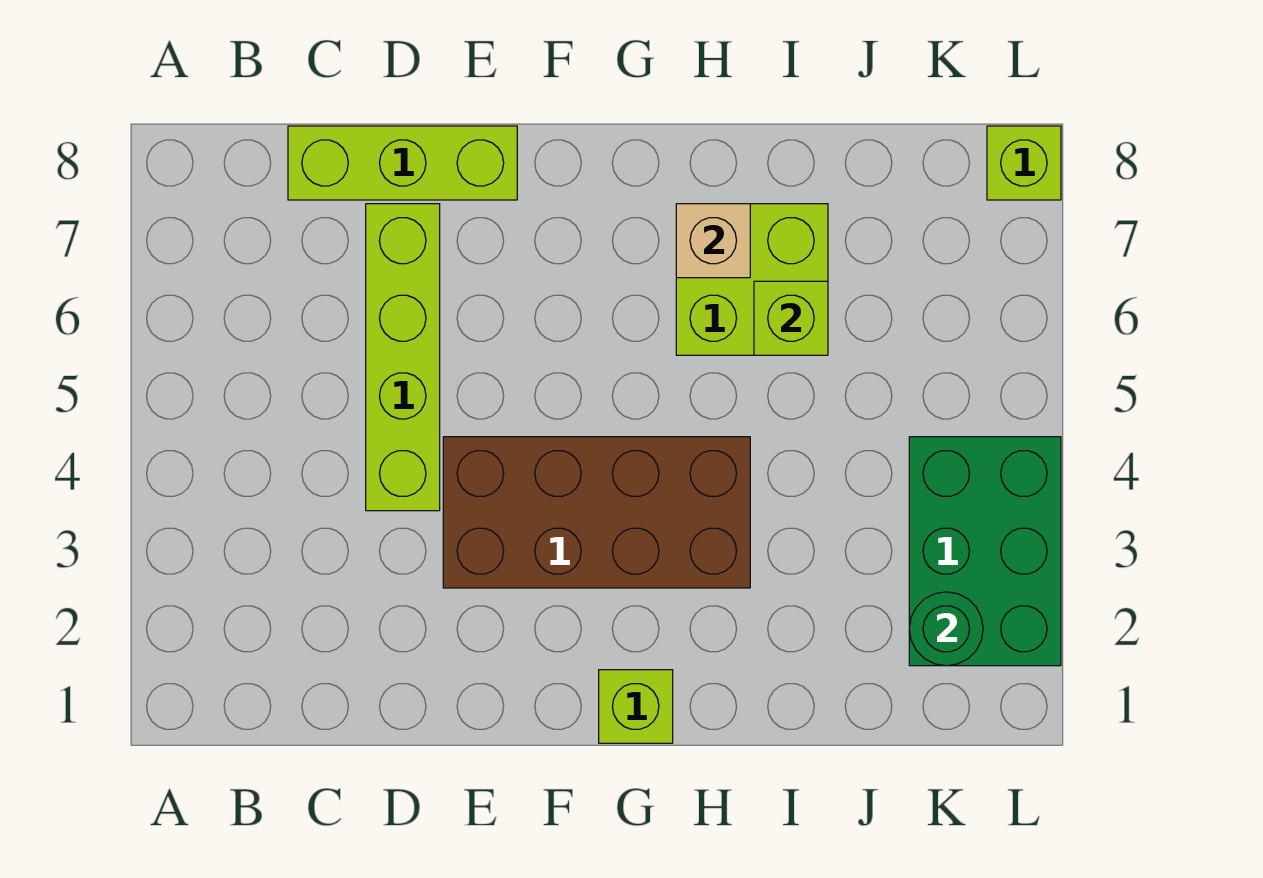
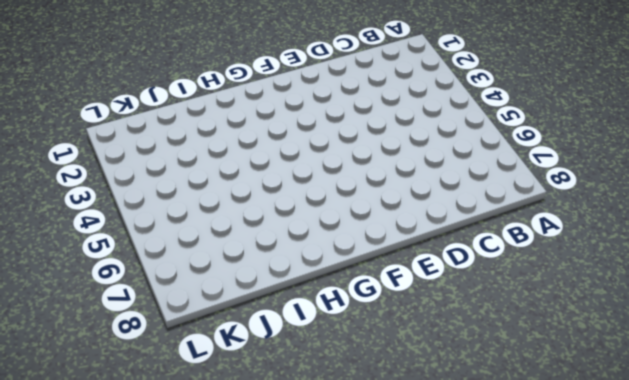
none -> lime 1x3 brick [288,126,517,200]
none -> lime 1x4 brick [366,204,440,511]

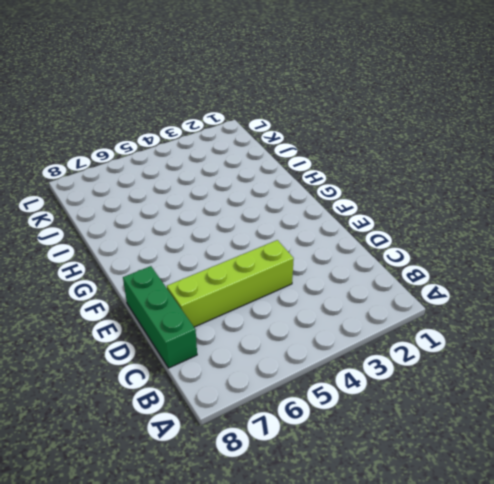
green 1x3 brick [123,266,197,368] -> lime 1x3 brick [288,126,517,200]
none -> brown 2x4 brick [443,437,750,588]
none -> lime 1x1 brick [599,670,673,743]

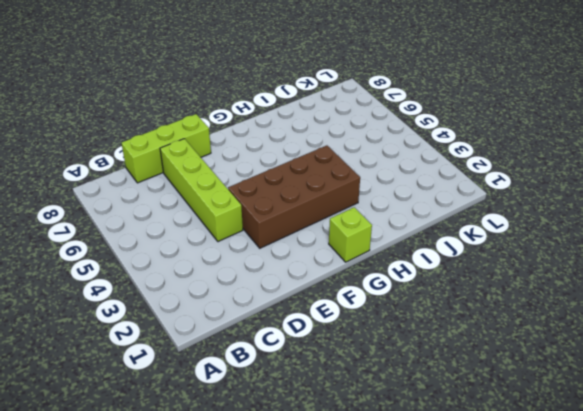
none -> lime 2x2 brick [676,204,828,355]
none -> green 2x3 brick [909,437,1061,666]

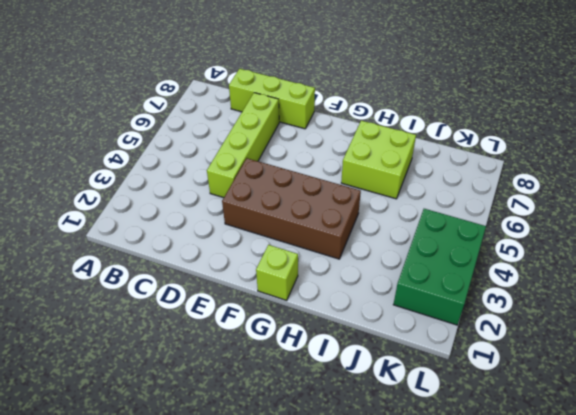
none -> lime 1x1 brick [987,126,1061,200]
none -> tan 1x1 brick [676,204,750,278]

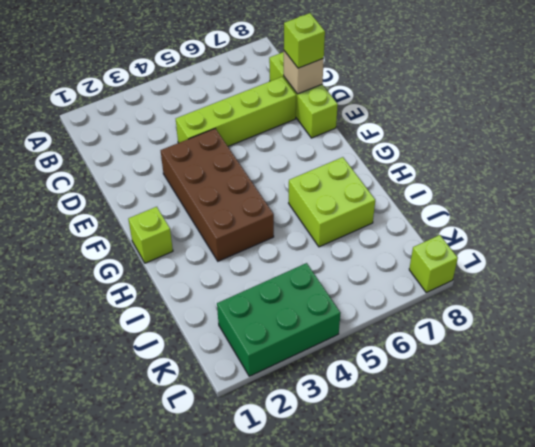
tan 1x1 brick [284,51,324,94] -> tan 1x1 brick moved to [676,204,750,278]
lime 1x1 brick [284,13,325,68] -> lime 1x1 brick moved to [754,281,828,355]
none -> green 1x1 round brick [909,592,983,666]

